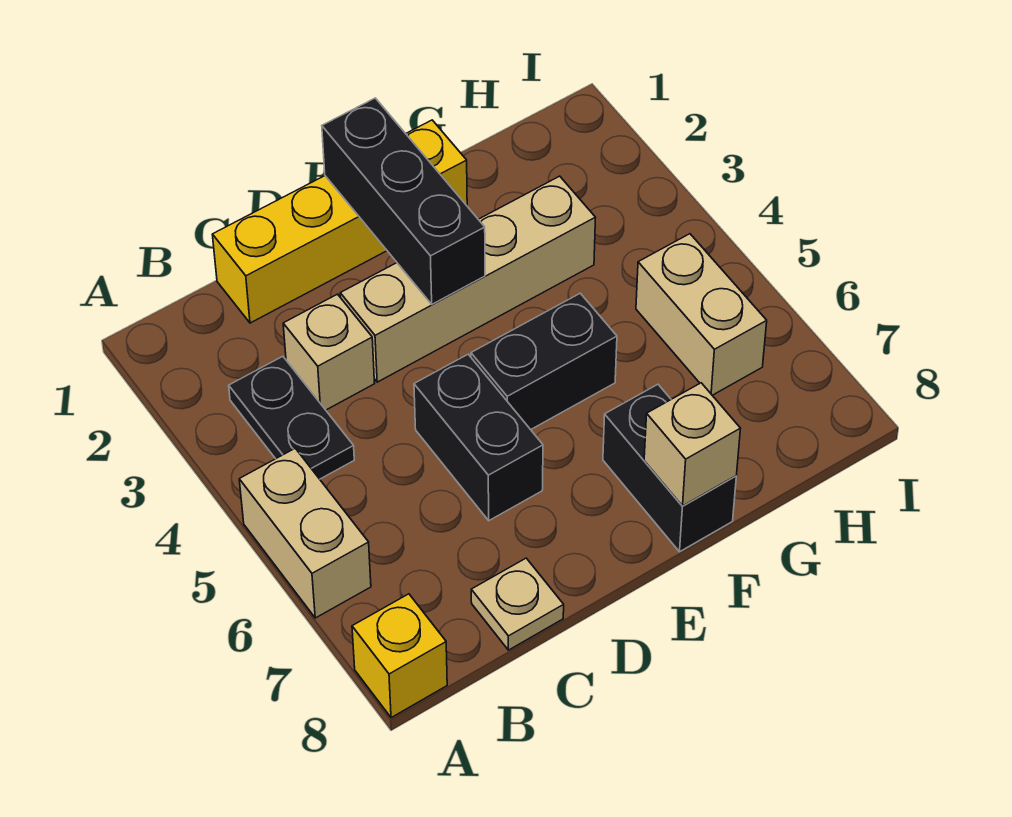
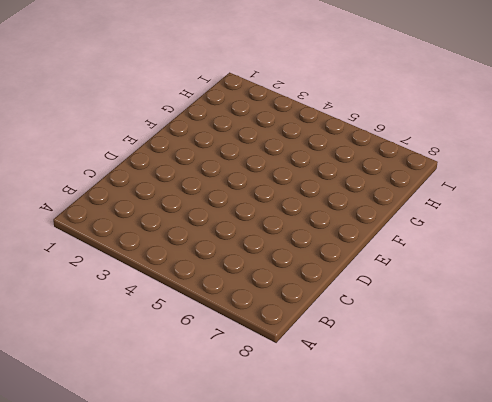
none -> tan 1x2 brick [239,448,371,618]
none -> yellow 1x1 brick [352,594,447,718]
none -> black 1x2 plate [229,356,354,479]

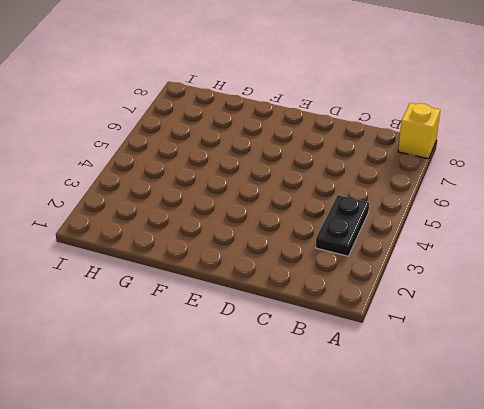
none -> tan 1x2 brick [239,448,371,618]
none -> yellow 1x4 brick [212,120,467,323]
none -> tan 1x1 brick [283,294,375,410]

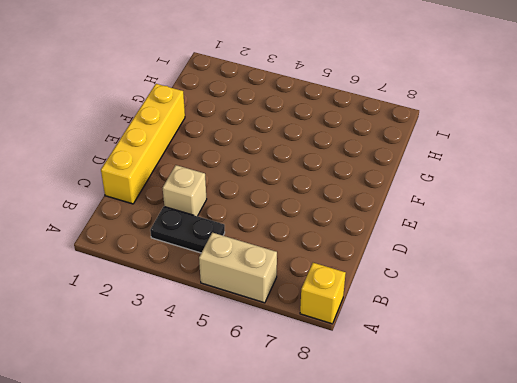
none -> tan 1x1 plate [471,558,564,650]
none -> tan 1x4 brick [340,176,595,382]
none -> black 1x2 brick [414,354,543,521]

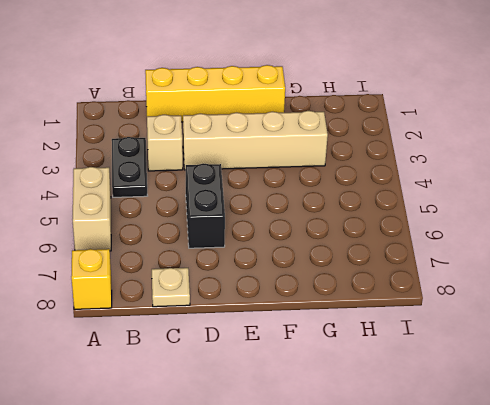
none -> black 1x2 brick [471,293,617,430]
none -> black 1x2 brick [603,384,736,552]
none -> tan 1x2 brick [636,234,767,395]

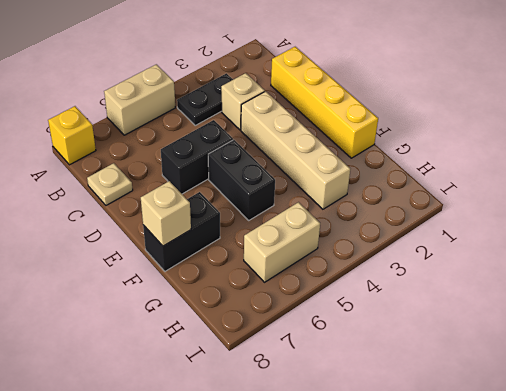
none -> black 1x3 brick [322,98,485,304]

